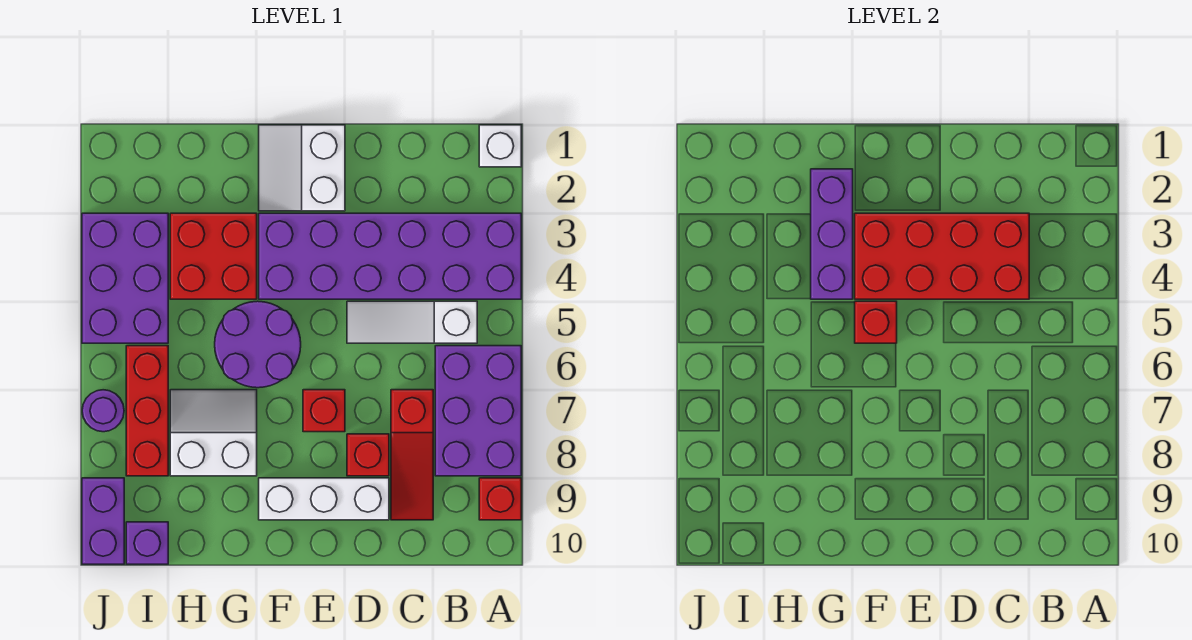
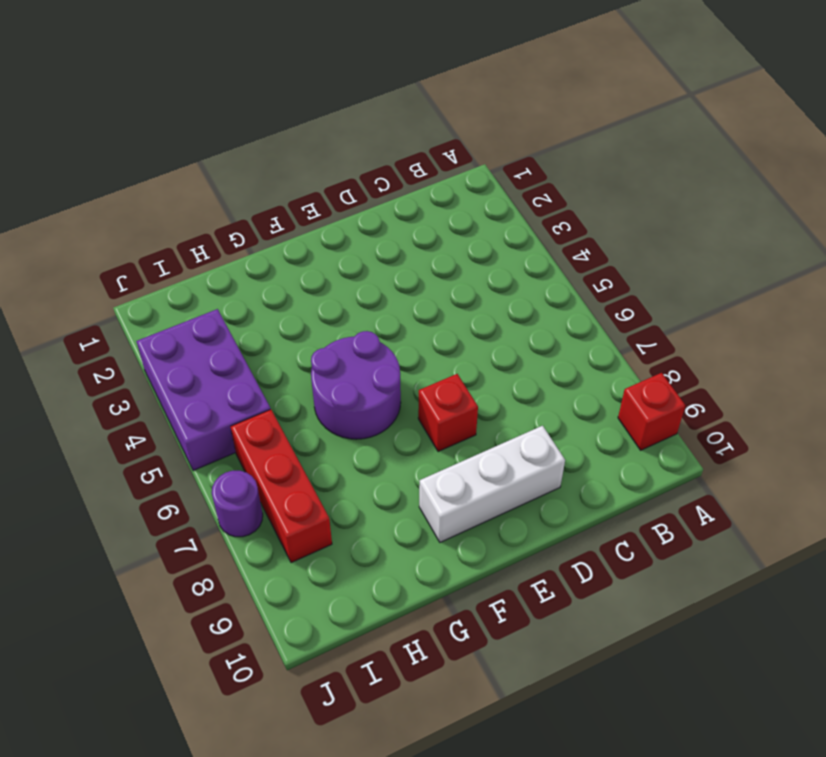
none -> white 1x1 brick [479,125,521,167]
none -> purple 2x6 brick [259,213,521,299]
none -> purple 2x3 brick [435,346,521,476]

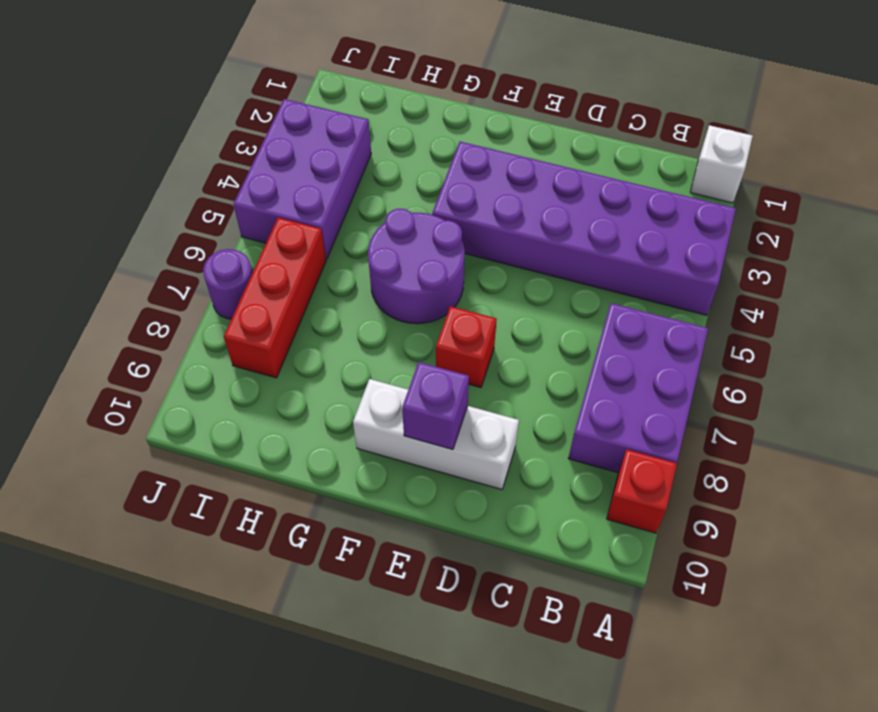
purple 1x1 brick [402,362,469,450] -> purple 1x1 brick moved to [126,522,168,564]
none -> white 1x3 slope [347,301,477,343]
none -> red 1x3 slope [391,390,433,520]
none -> red 1x1 brick [347,434,389,476]

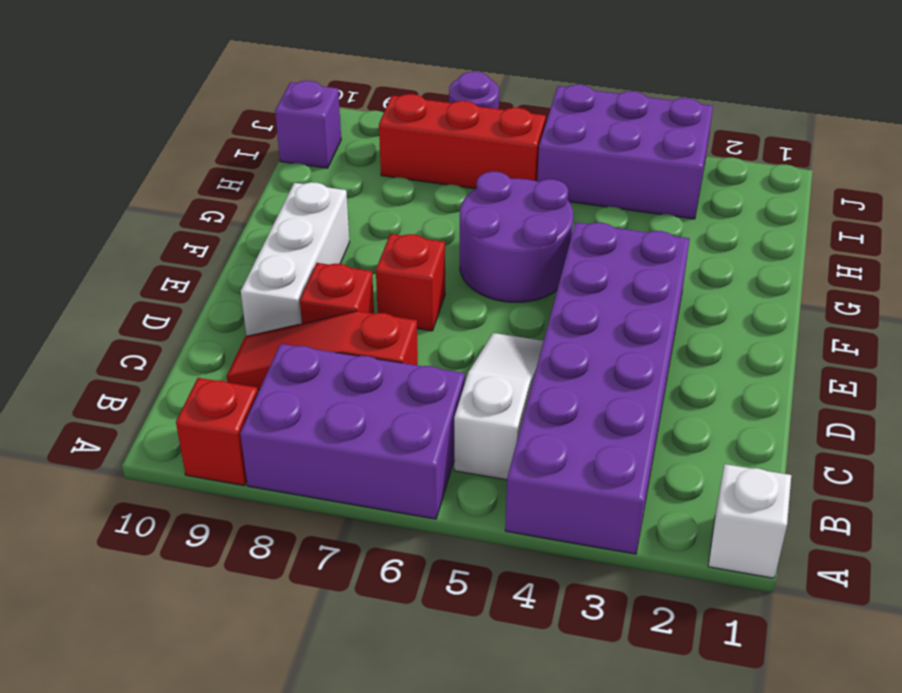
none -> white 2x2 slope [259,125,345,211]
none -> red 2x2 brick [170,213,257,299]
none -> white 2x2 slope [170,390,257,476]

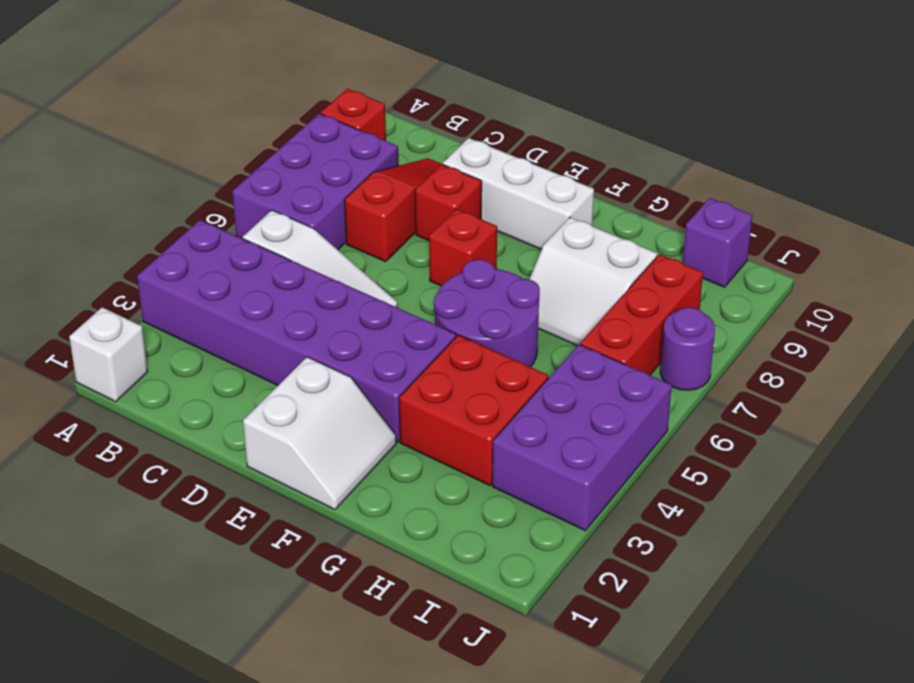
none -> purple 1x2 brick [82,478,124,564]
none -> red 2x4 brick [855,213,1029,299]
none -> red 1x1 brick [855,301,897,343]

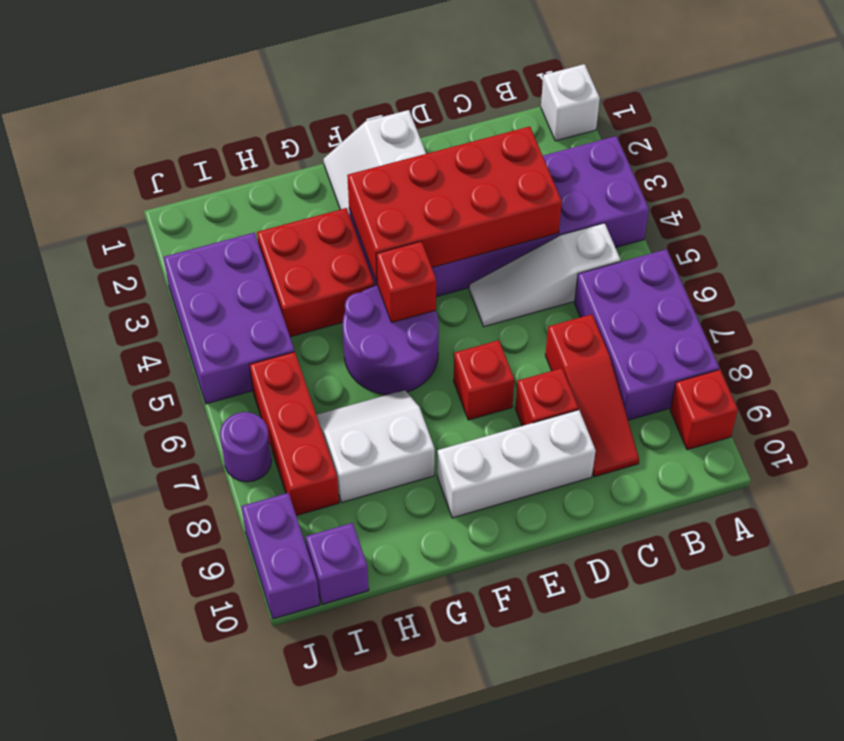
none -> purple 1x3 brick [811,169,853,299]

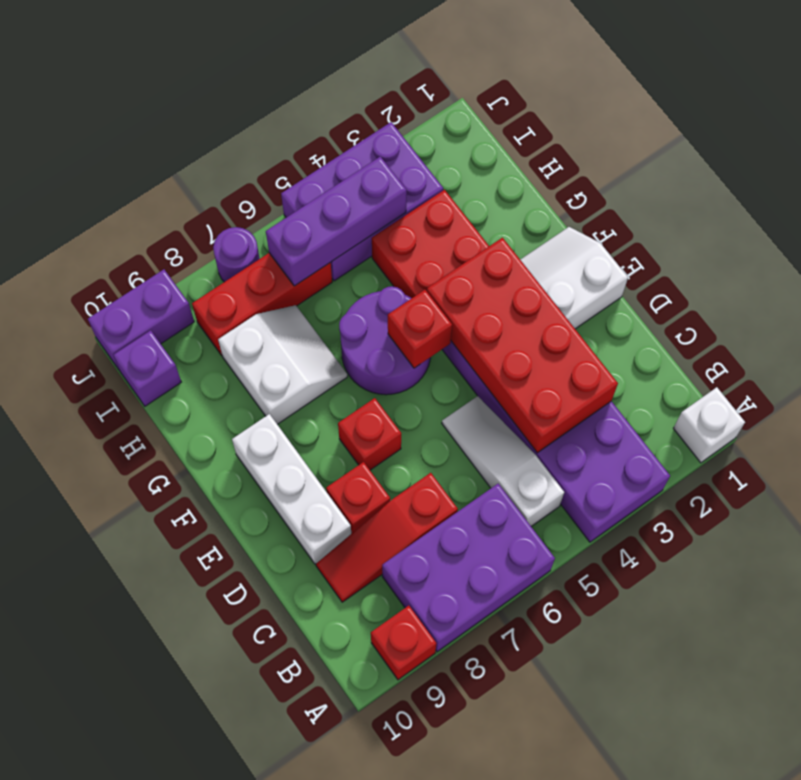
purple 1x3 brick [266,156,407,286] -> purple 1x3 brick moved to [811,169,853,299]

